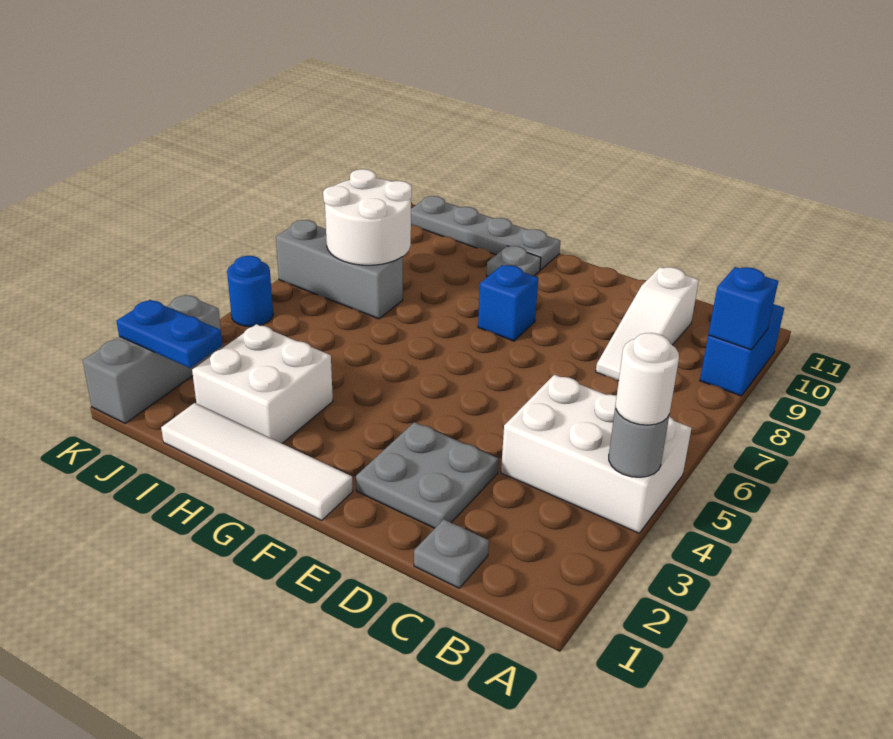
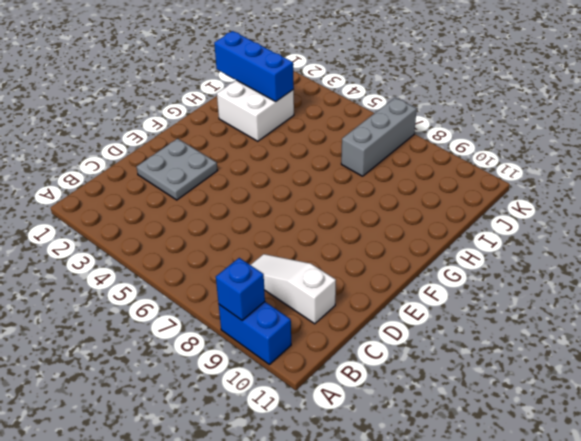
blue 1x3 brick [214,31,294,101] -> none
none -> white 2x3 brick [501,375,692,533]
none -> grey 1x1 plate [414,519,489,588]
none -> white 1x4 tile [161,403,353,520]

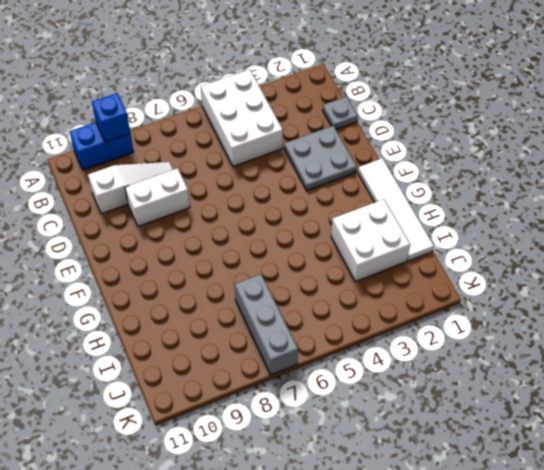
white 1x2 brick [125,168,190,226] -> none
none -> blue 1x1 brick [478,265,538,341]
none -> grey 1x1 plate [486,246,541,276]
none -> grey 1x4 plate [411,196,560,270]

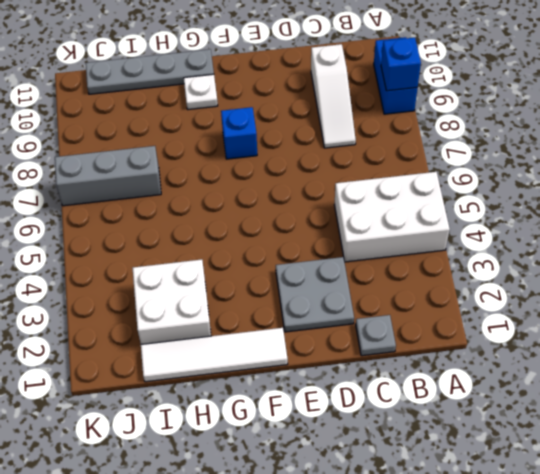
white 1x1 plate [184,74,218,110] -> grey 1x1 plate [486,246,541,276]
none -> grey 1x3 brick [83,295,223,423]
none -> blue 1x1 round brick [227,256,273,327]
none -> grey 1x1 round brick [609,405,669,477]

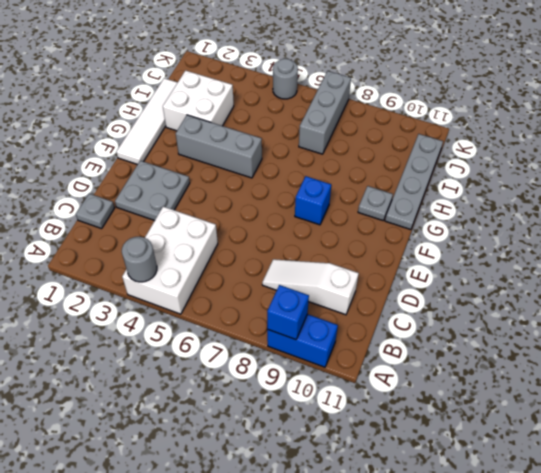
grey 1x3 brick [176,115,262,178] -> grey 1x3 brick moved to [83,295,223,423]
grey 1x1 round brick [273,59,298,99] -> blue 1x1 round brick [227,256,273,327]
none -> white 2x2 round brick [323,169,412,265]
none -> blue 1x2 plate [117,300,222,368]
none -> white 1x1 round brick [616,333,679,425]

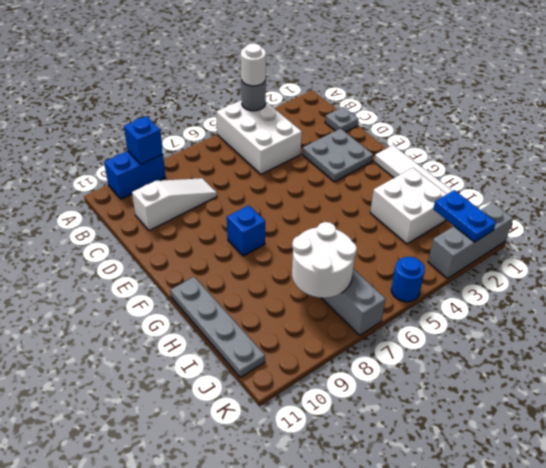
none -> grey 1x1 plate [486,246,541,276]

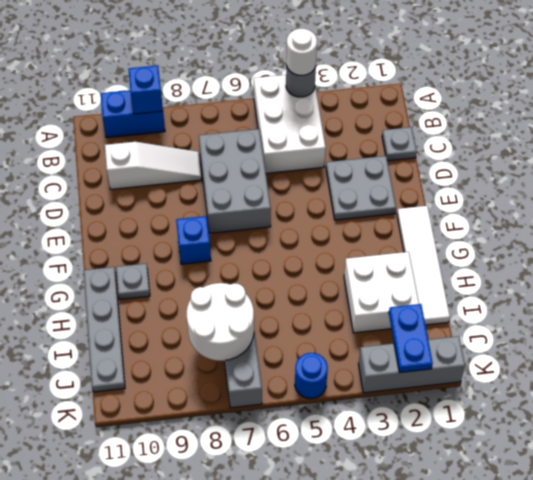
grey 2x3 brick [199,129,271,233] -> none

